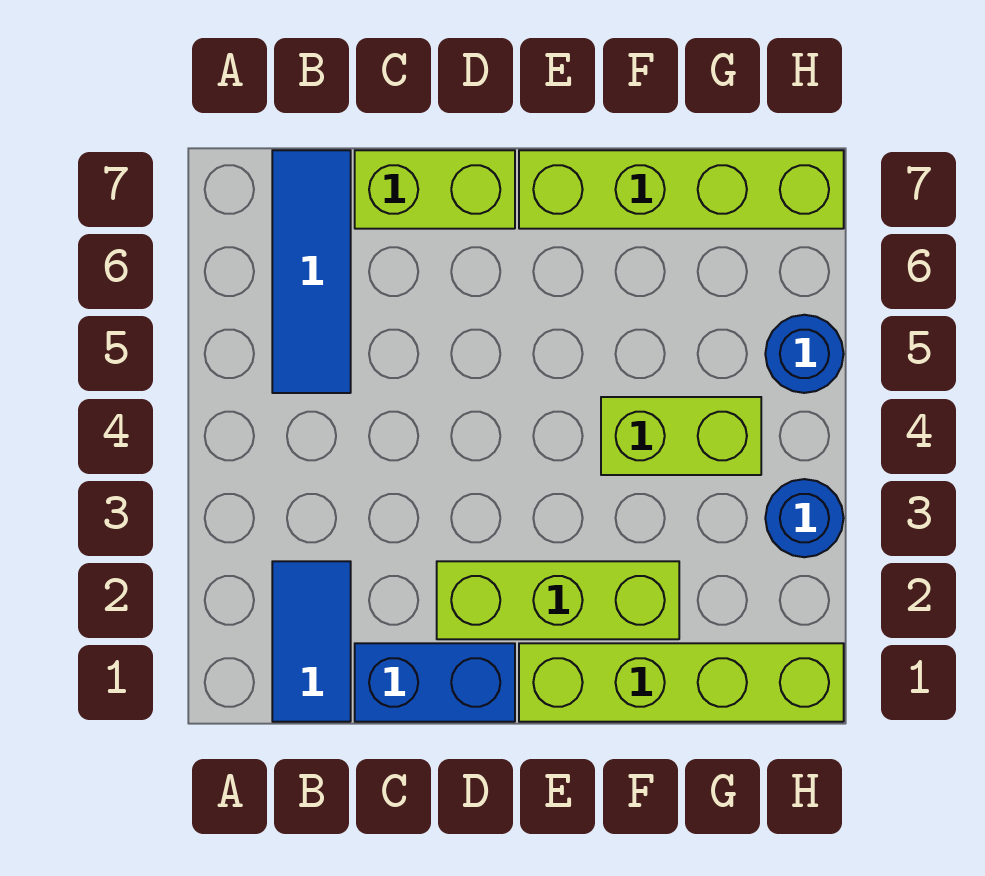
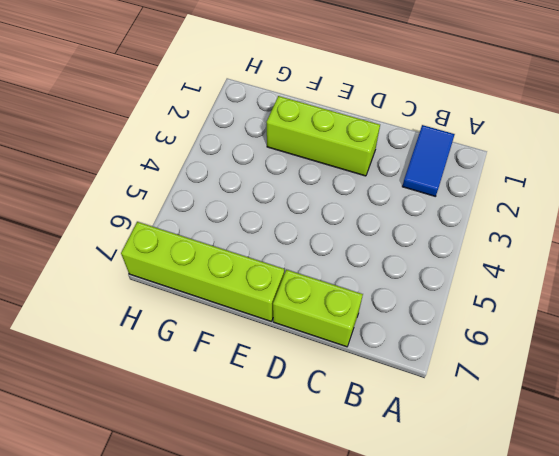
none -> blue 1x3 tile [272,150,351,393]
none -> blue 1x2 brick [355,643,515,722]

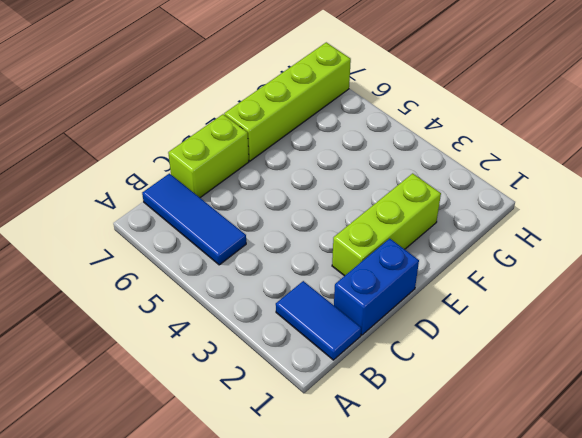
none -> lime 1x4 brick [519,643,844,722]
none -> lime 1x2 brick [601,397,761,475]

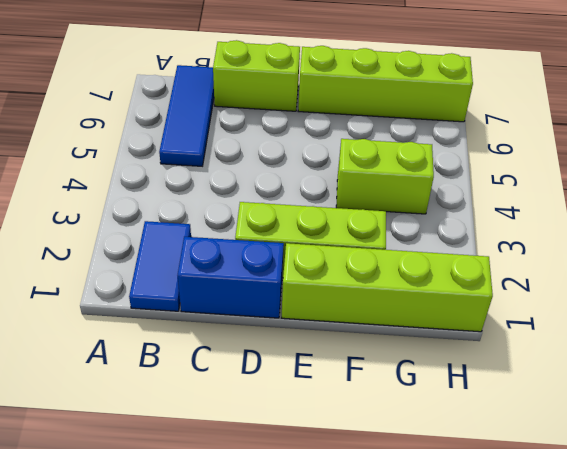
none -> blue 1x1 round brick [765,479,844,557]
none -> blue 1x1 round brick [765,315,843,393]

